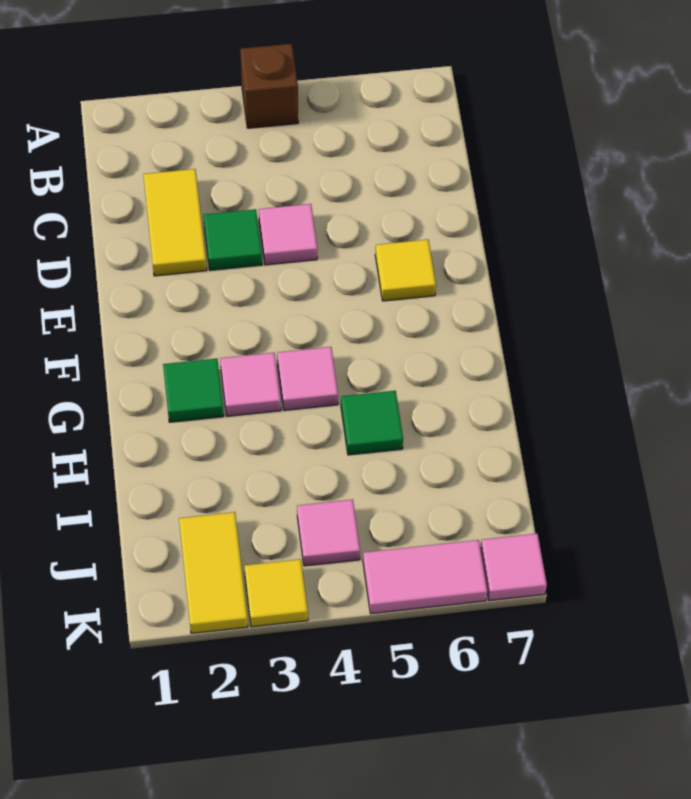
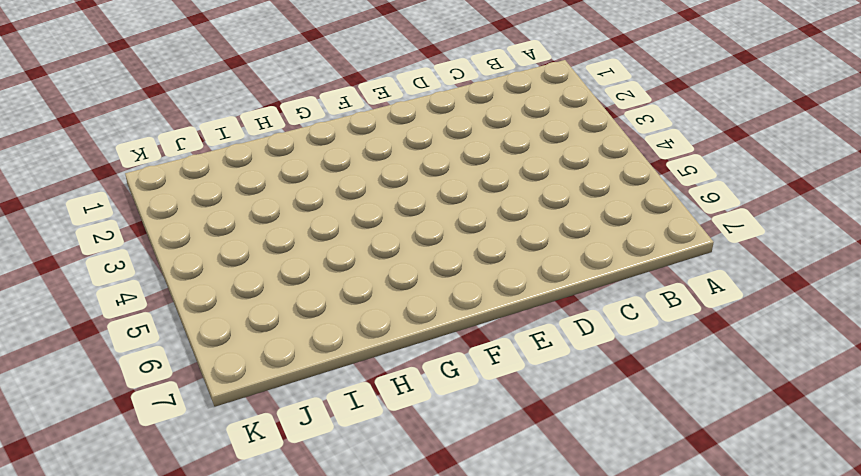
none -> brown 1x1 brick [240,44,298,128]
none -> yellow 1x2 tile [143,169,207,276]
none -> green 1x1 tile [204,209,262,270]

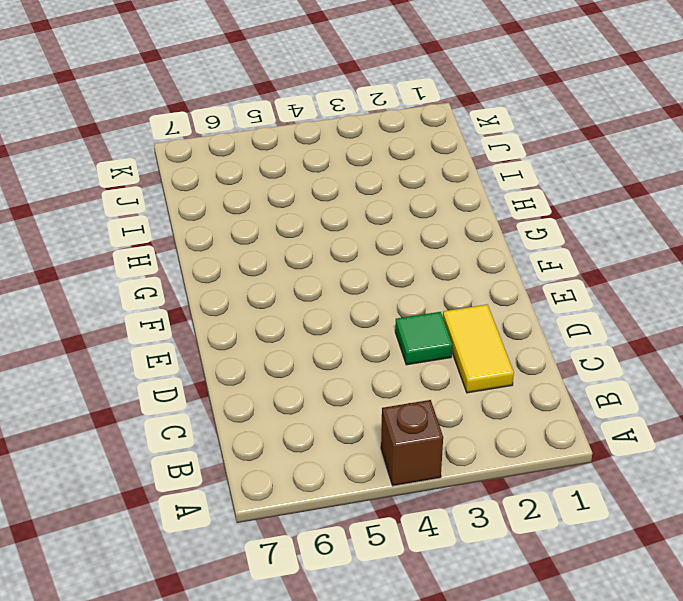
none -> pink 1x1 tile [259,204,317,265]
none -> yellow 1x1 tile [375,239,436,301]
none -> green 1x1 tile [163,359,224,422]

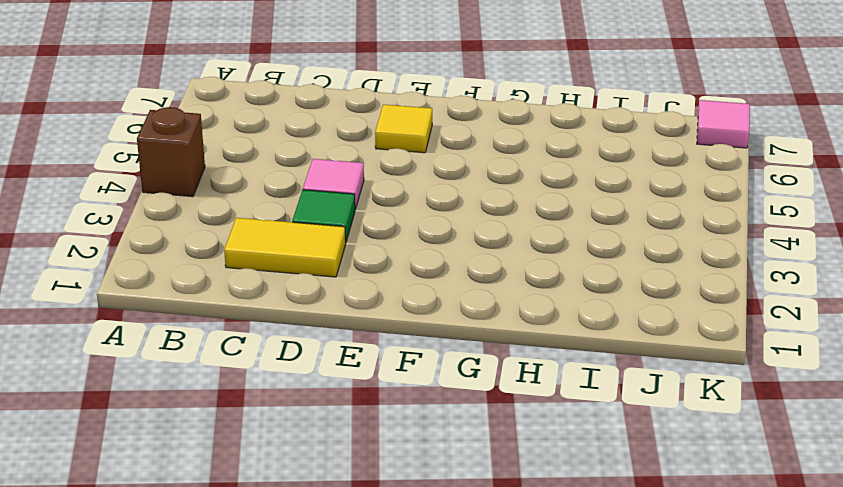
none -> green 1x1 tile [163,359,224,422]
none -> pink 1x1 tile [220,353,281,416]
none -> pink 1x1 tile [277,347,338,410]

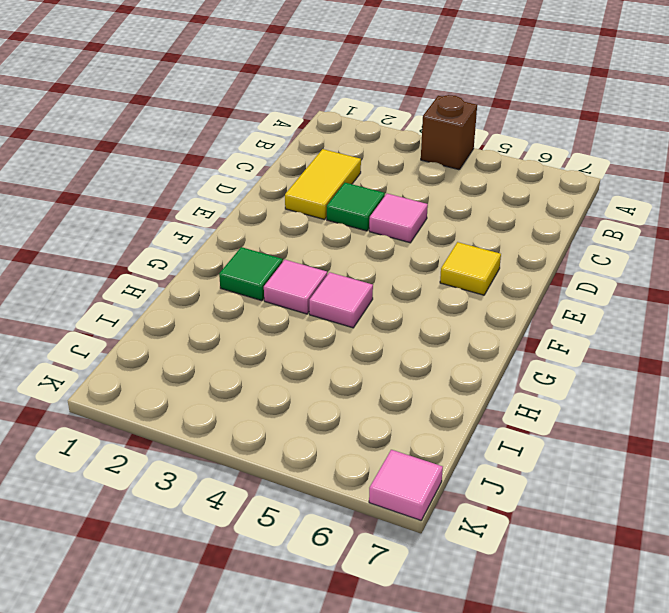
none -> green 1x1 tile [341,391,403,455]
none -> yellow 1x2 tile [179,512,248,633]
none -> pink 1x1 tile [297,500,360,566]

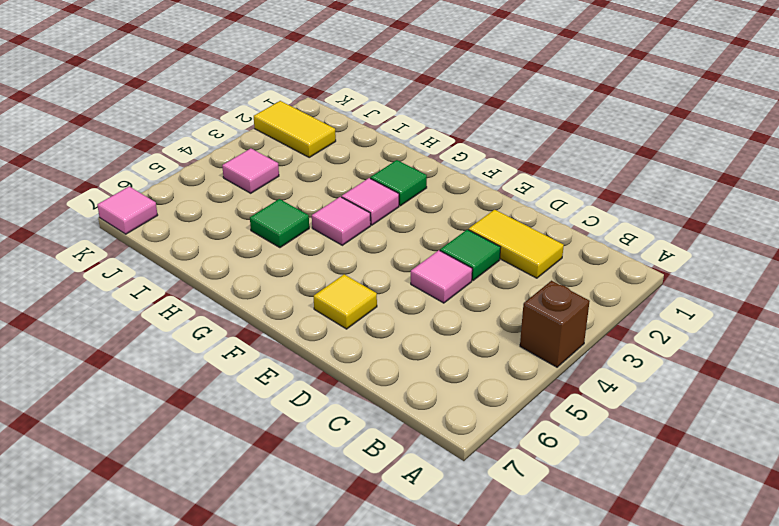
none -> yellow 1x1 tile [244,559,308,627]
none -> pink 1x2 tile [363,540,487,614]

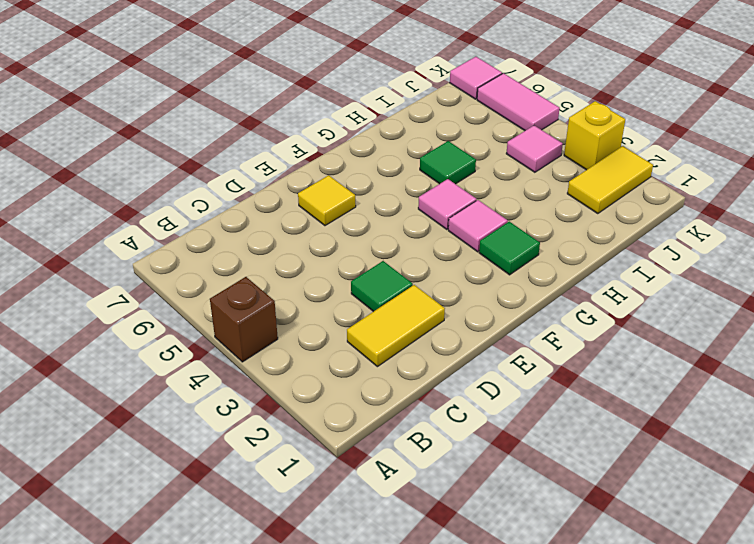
yellow 1x1 brick [564,101,625,170] -> yellow 1x1 tile [244,559,308,627]
none -> pink 1x1 tile [259,204,317,265]

